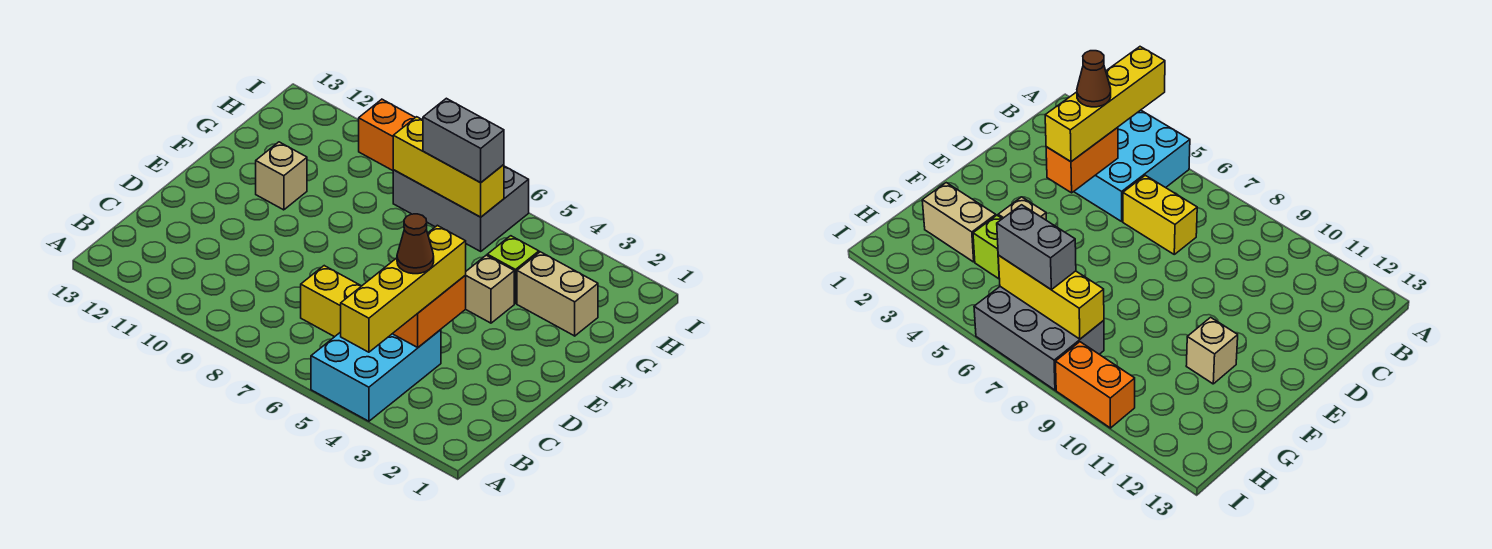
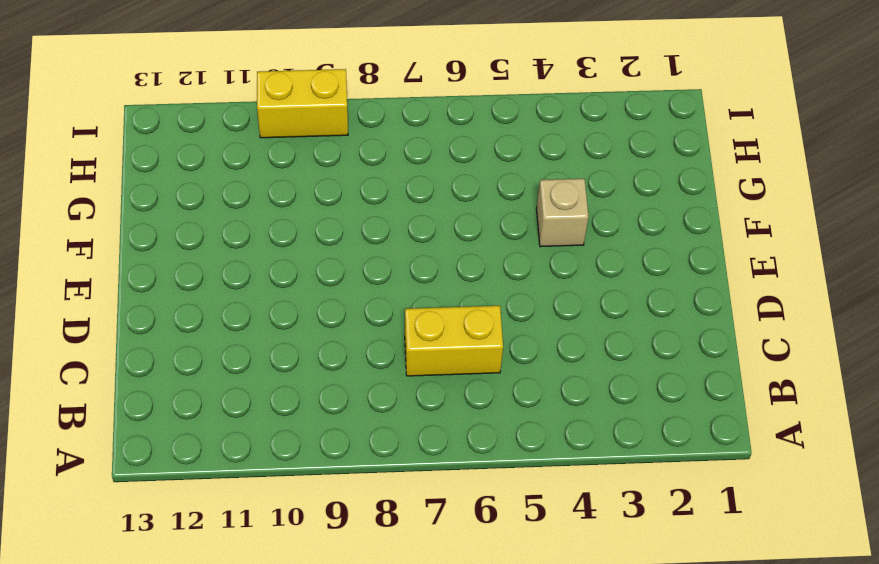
yellow 1x2 brick [257,69,348,138] -> orange 1x2 brick [359,99,415,170]
none -> cyan 2x3 brick [311,330,441,421]
none -> tan 1x1 brick [256,142,307,210]
none -> tan 1x2 brick [517,252,598,336]

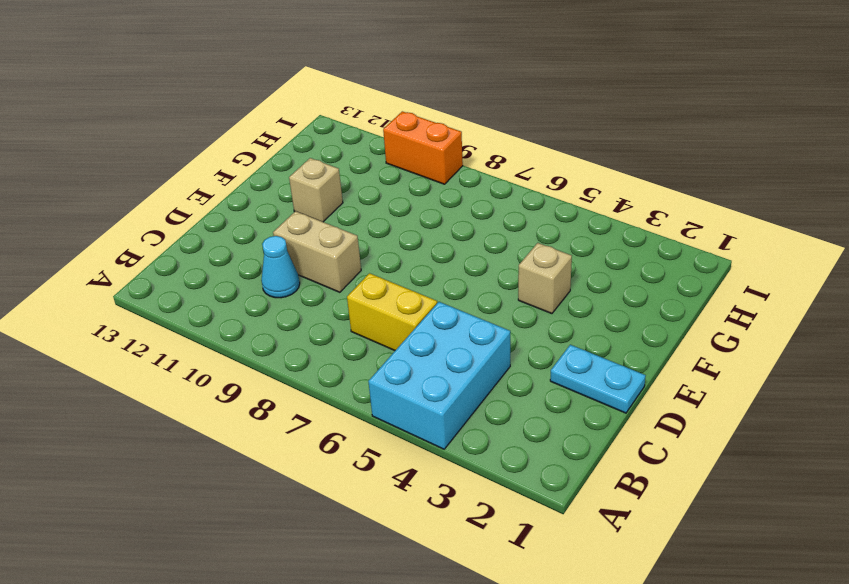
cyan 1x1 cone [261,236,300,298] -> none
cyan 1x2 plate [550,345,646,413] -> none
tan 1x2 brick [273,211,361,292] -> tan 1x2 brick moved to [517,252,598,336]
none -> lime 1x1 brick [487,236,539,304]
none -> grey 2x3 brick [393,166,529,251]
none -> orange 1x2 brick [393,275,466,347]

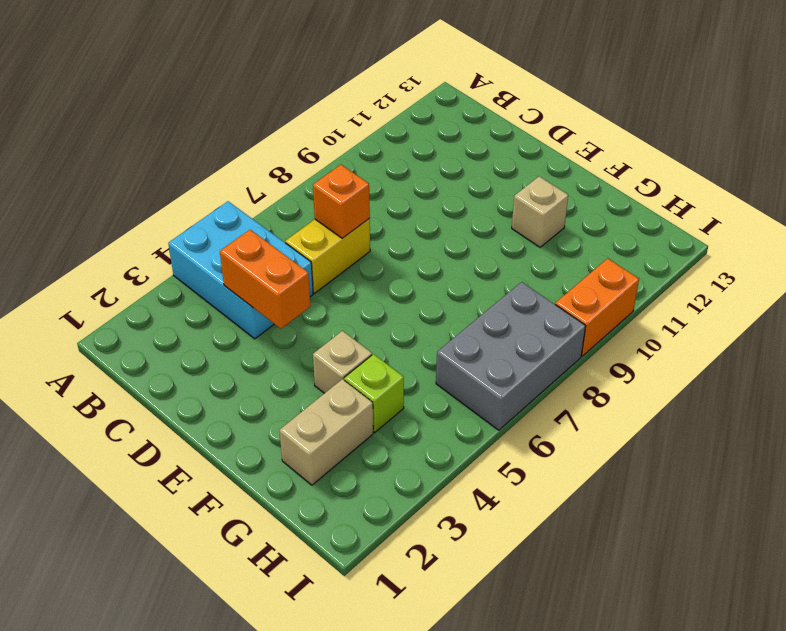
orange 1x1 brick [313,165,370,238] -> none
none -> yellow 1x3 brick [393,117,504,217]
none -> yellow 1x4 brick [341,225,466,352]
none -> grey 1x2 brick [423,98,504,183]

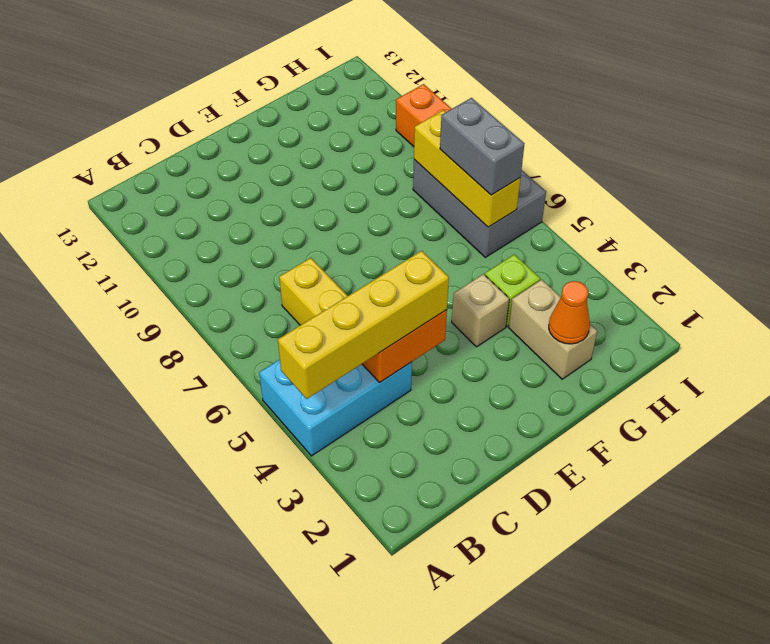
orange 1x1 cone [549,281,590,344] -> none
none -> tan 1x1 brick [256,142,307,210]
none -> brown 1x1 cone [397,214,434,274]

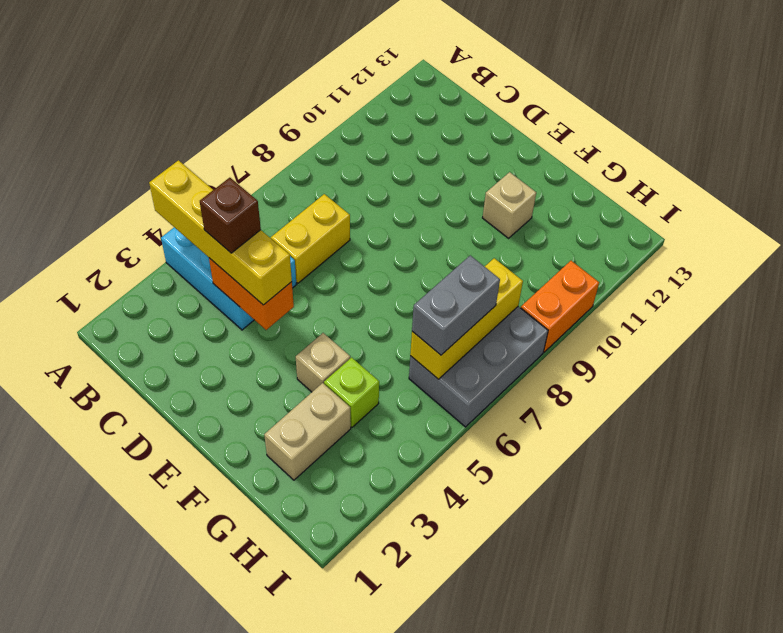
brown 1x1 brick [200,178,261,253] -> brown 1x1 cone [397,214,434,274]

